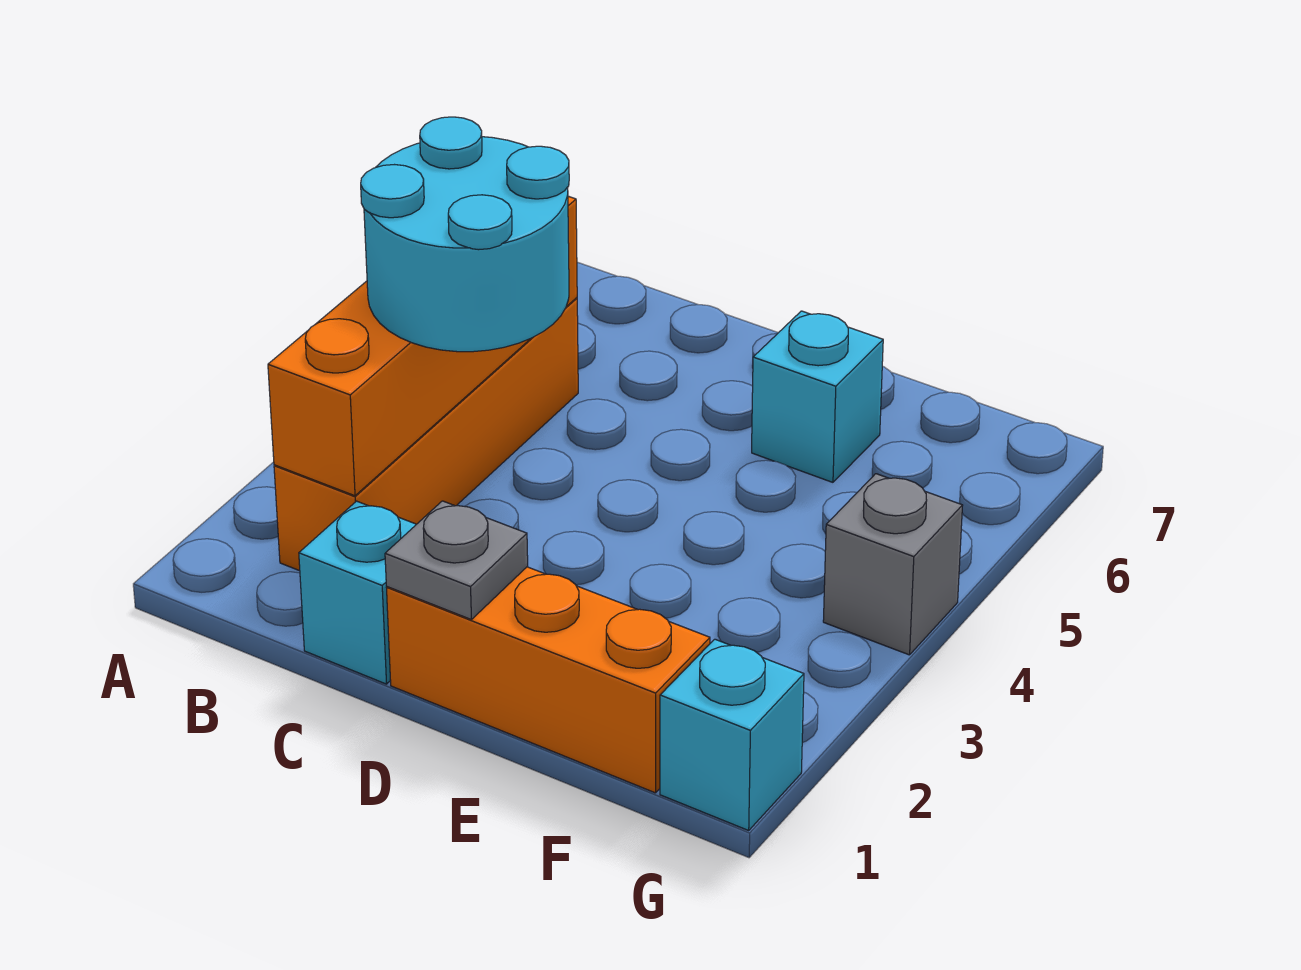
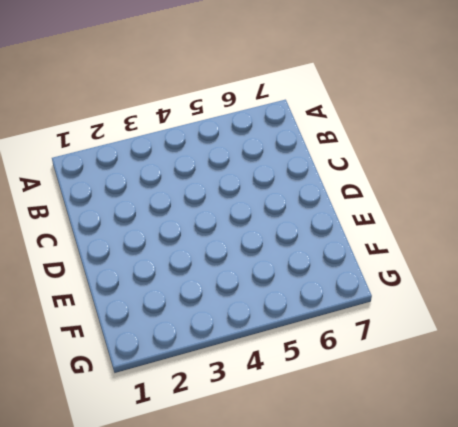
none -> orange 1x4 brick [274,298,578,571]
none -> cyan 1x1 brick [299,501,416,684]

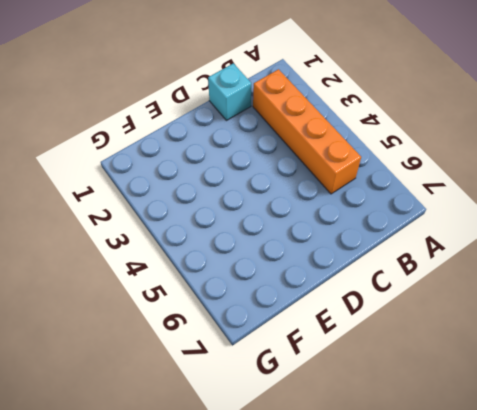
none -> orange 1x3 brick [387,567,710,793]
none -> cyan 1x1 brick [752,311,883,482]

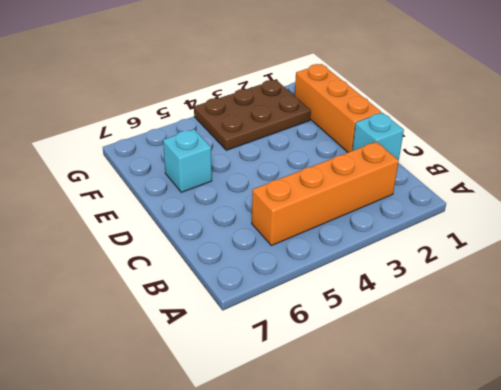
brown 2x3 plate [194,80,311,150] -> grey 1x1 brick [823,474,963,655]
none -> cyan 1x1 brick [660,639,804,830]
none -> orange 1x4 brick [268,196,577,496]

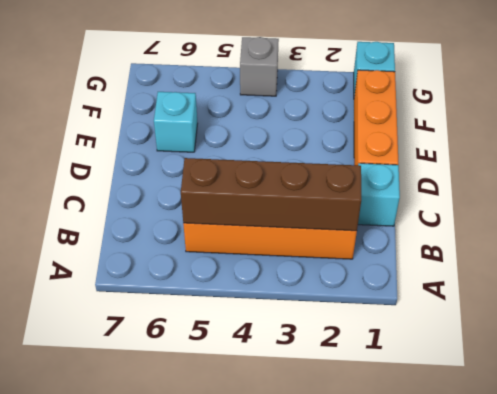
brown 1x4 brick [181,158,361,231] -> orange 1x4 brick [268,196,577,496]
none -> grey 1x1 plate [385,501,528,620]
none -> cyan 2x2 round brick [361,117,569,352]

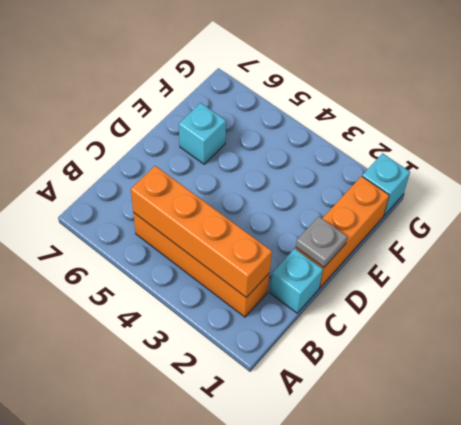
none -> grey 1x1 brick [823,474,963,655]
none -> cyan 2x2 round brick [361,117,569,352]

